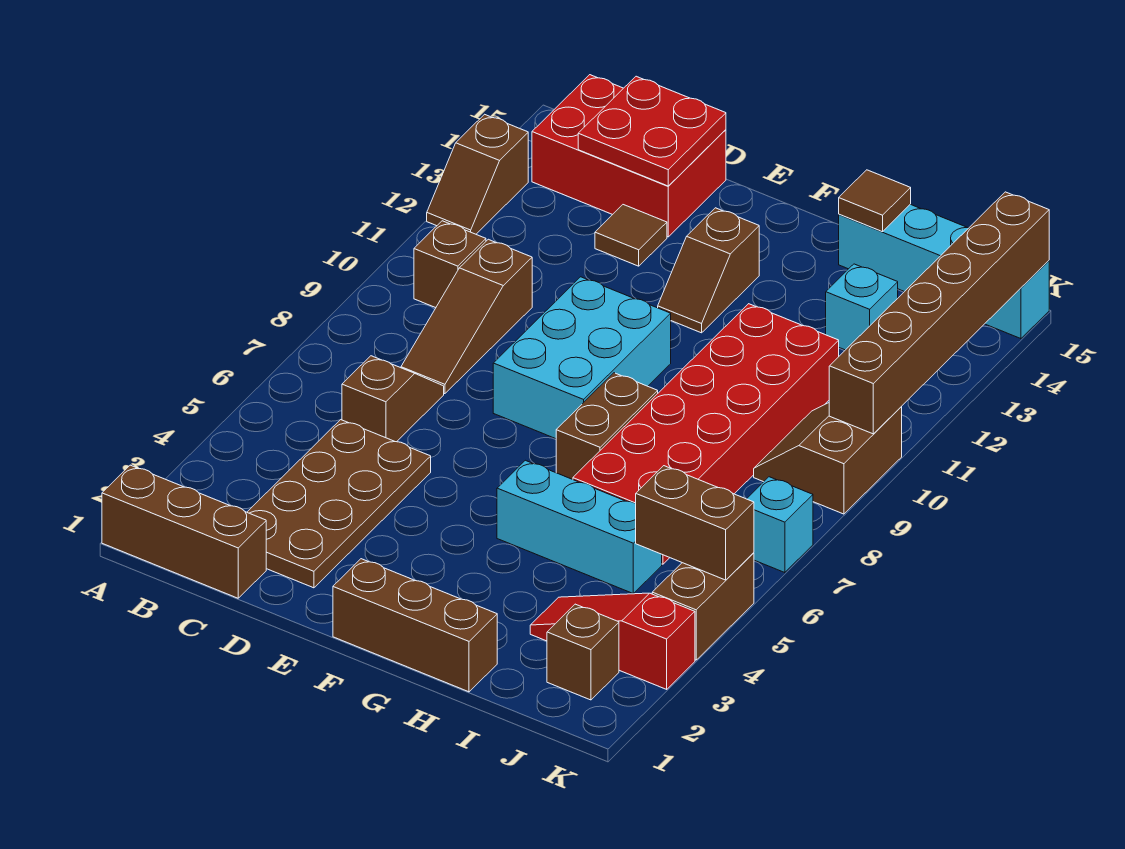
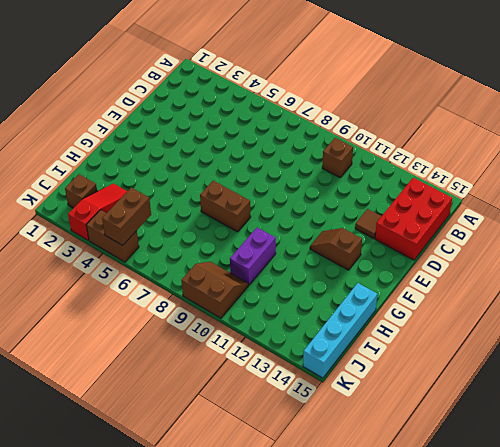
purple 1x2 brick [230,228,276,285] -> red 2x6 brick [573,304,839,564]
none -> brown 1x3 brick [102,465,266,598]
none -> brown 1x2 slope [427,114,528,234]
none -> brown 2x4 plate [247,420,431,588]

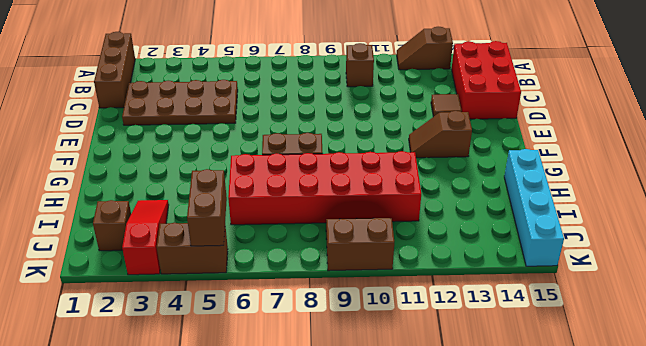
none -> brown 1x2 slope [342,356,444,442]
none -> brown 1x3 slope [401,239,532,394]
none -> cyan 2x3 brick [493,277,671,439]

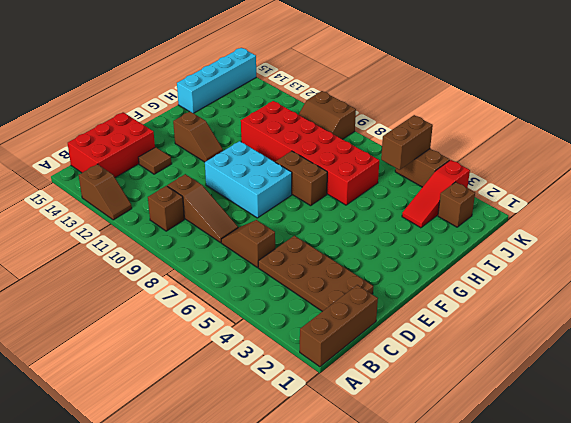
none -> brown 1x3 brick [333,559,497,692]
none -> cyan 1x3 brick [497,460,662,593]
none -> cyan 1x1 brick [826,264,898,350]

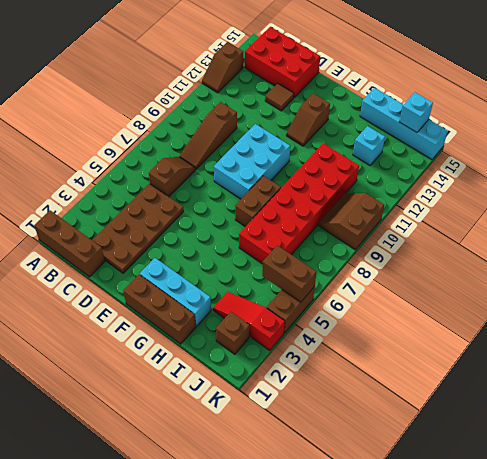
cyan 1x3 brick [140,258,211,326] -> cyan 1x3 brick moved to [497,460,662,593]
cyan 1x1 brick [399,92,433,132] -> cyan 1x1 brick moved to [747,477,813,573]
none -> brown 1x1 brick [414,221,486,308]
none -> red 2x2 plate [578,76,726,186]
none -> brown 1x1 tile [839,170,911,232]

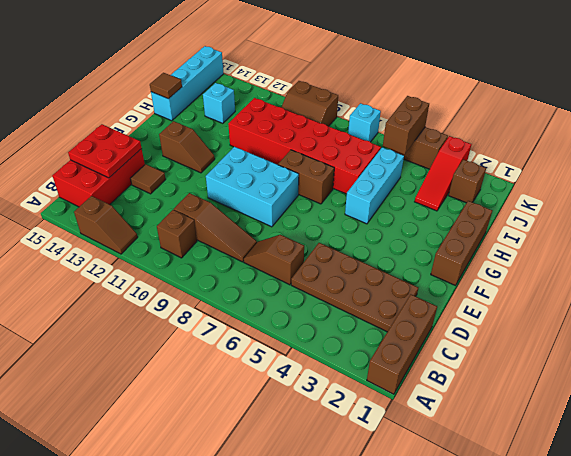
none -> brown 1x6 brick [829,192,1049,434]

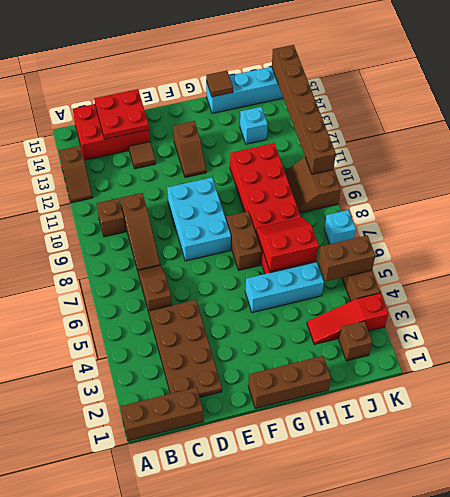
red 2x2 slope [256,218,319,272] -> none

